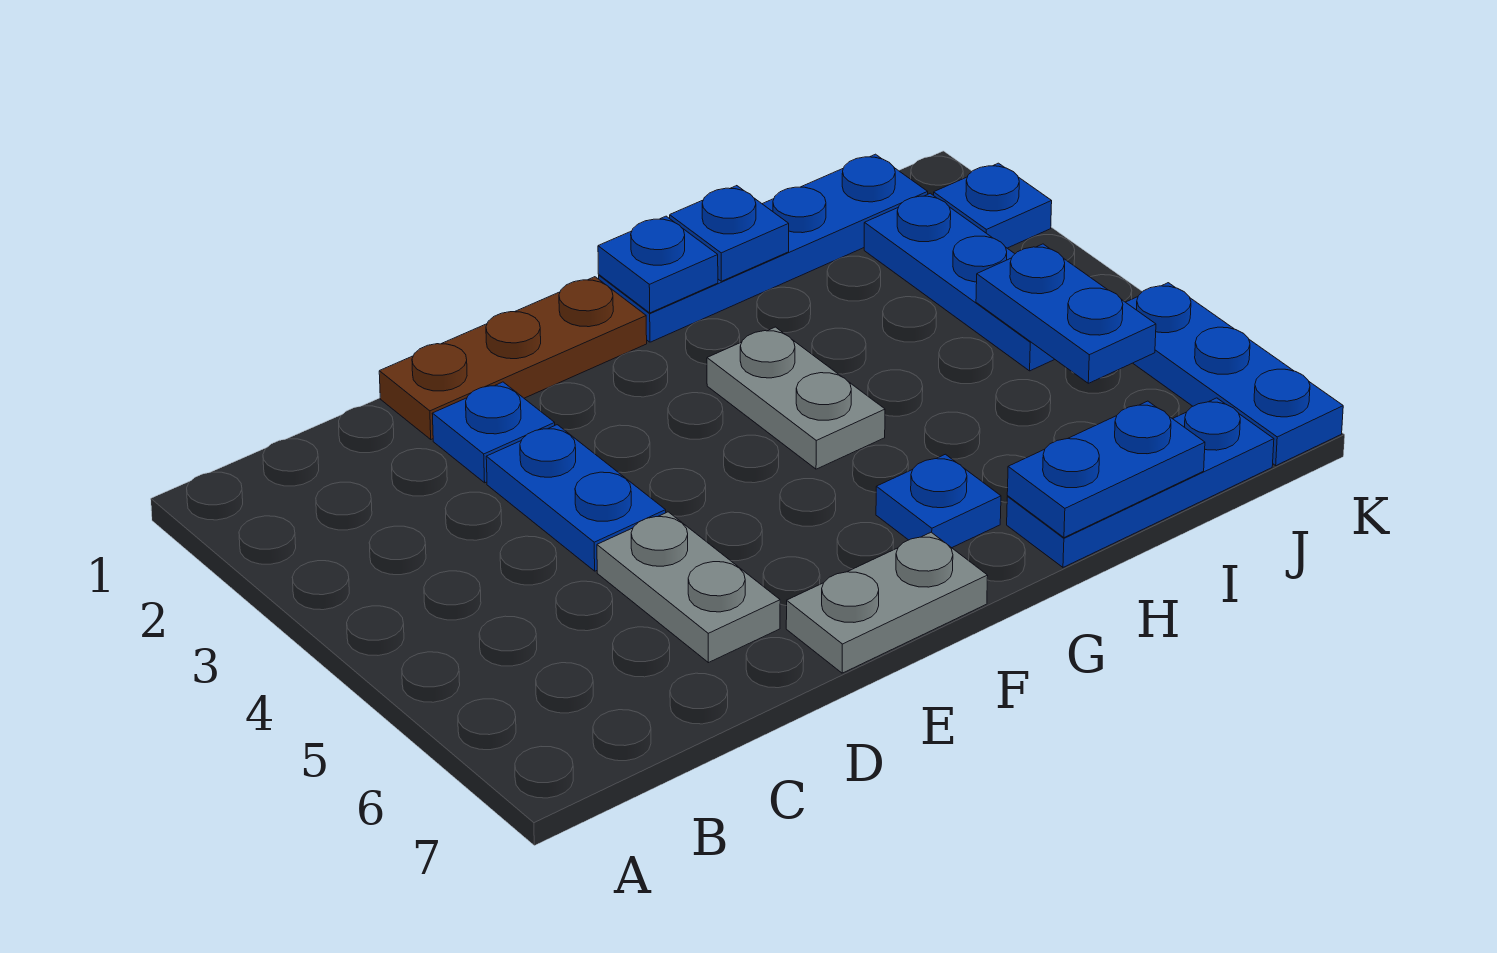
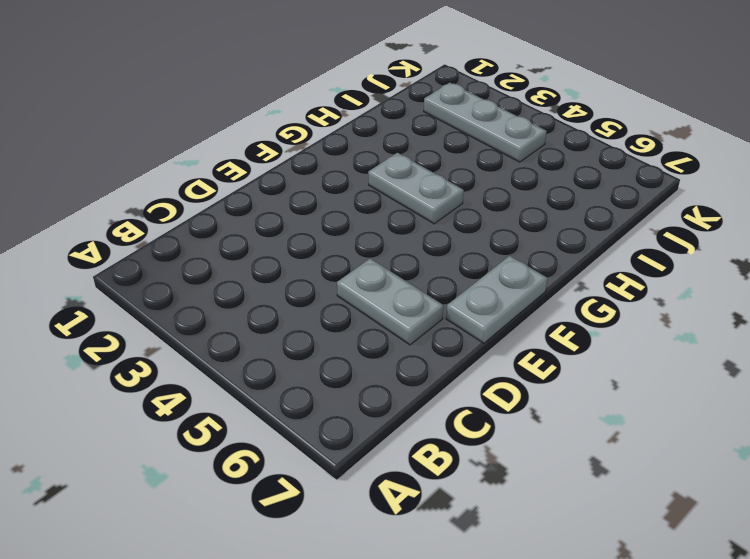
grey 1x3 plate [424,83,547,162] -> blue 1x3 plate [864,193,1055,371]
none -> brown 1x3 plate [379,277,647,439]
none -> blue 1x1 plate [432,382,555,483]
none -> blue 1x2 plate [486,425,666,571]

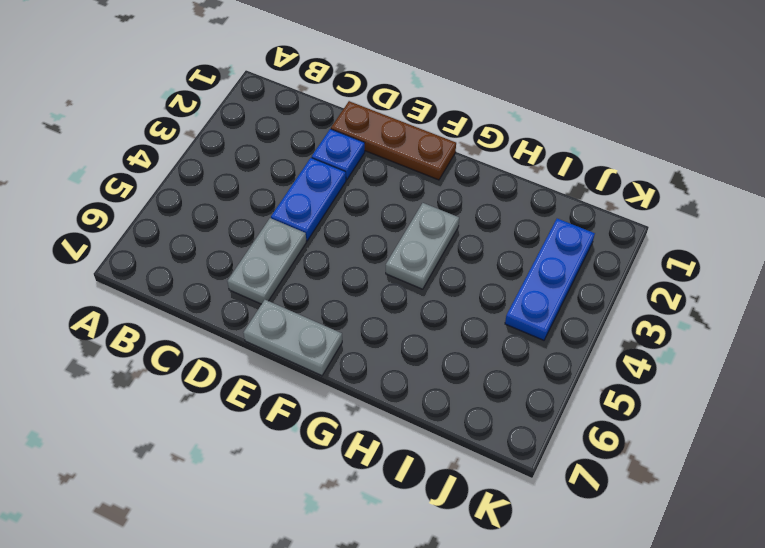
none -> blue 1x4 plate [599,154,928,342]
none -> blue 1x1 plate [876,454,1001,548]
none -> blue 1x3 plate [1007,398,1274,567]

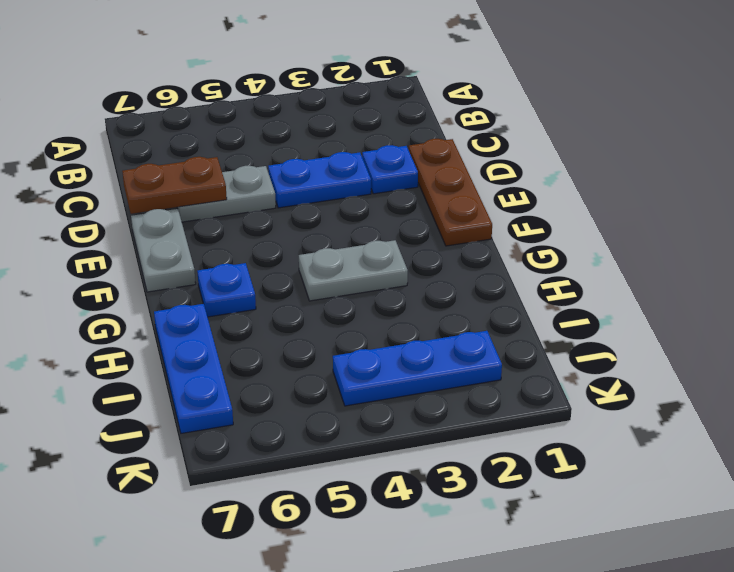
brown 1x2 plate [122,157,227,214] -> none
none -> blue 1x4 plate [599,154,928,342]
none -> blue 1x1 plate [933,163,1052,248]
none -> blue 1x3 plate [1126,283,1343,466]

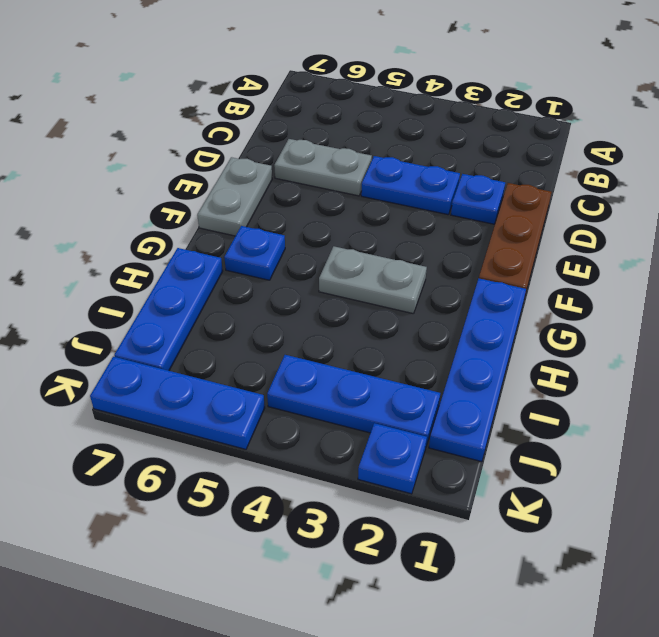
none -> blue 1x1 plate [598,216,718,313]
none -> blue 1x1 plate [670,186,789,281]
none -> blue 1x2 plate [1007,401,1205,538]

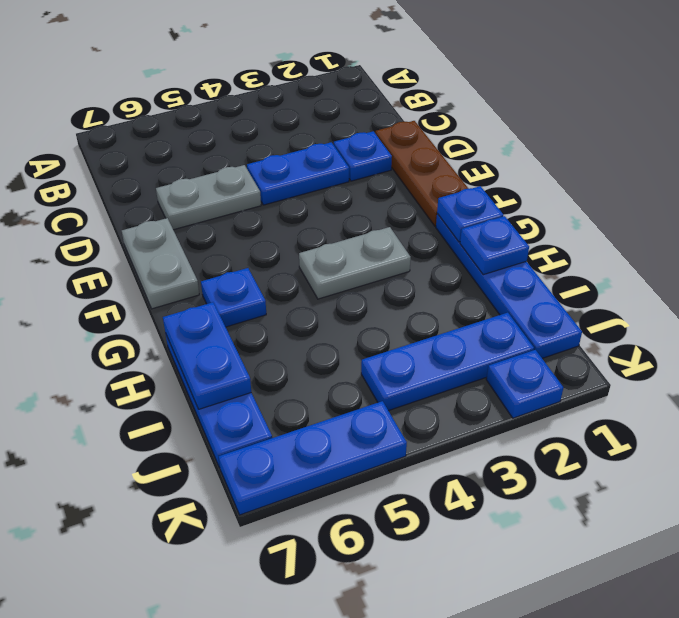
none -> blue 1x2 plate [976,244,1156,383]

